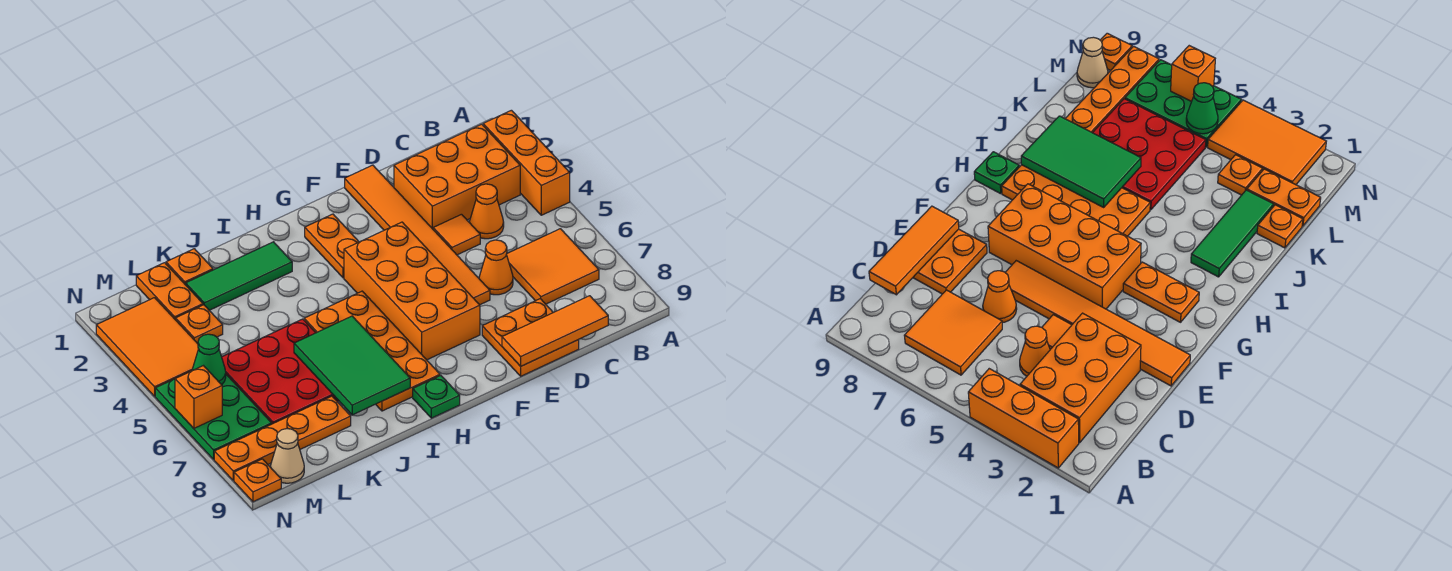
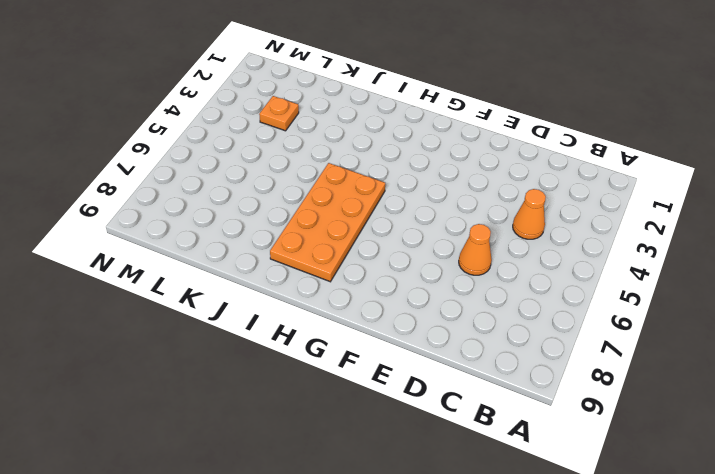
none -> orange 1x3 brick [483,110,570,215]
none -> orange 2x3 brick [394,124,520,229]
none -> orange 2x2 tile [506,229,599,304]

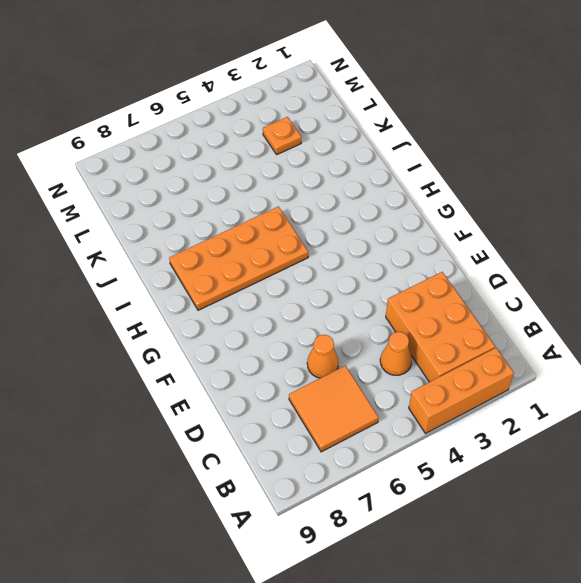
none -> orange 1x1 tile [433,214,480,255]
none -> orange 2x2 plate [482,299,579,376]
none -> orange 1x6 tile [345,165,490,305]

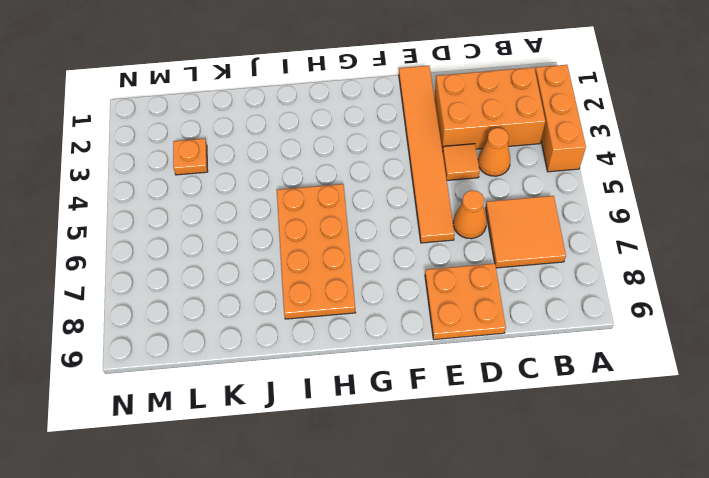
none -> orange 2x4 brick [344,222,480,360]
none -> orange 1x2 plate [305,214,359,278]
none -> green 1x1 plate [413,376,460,418]

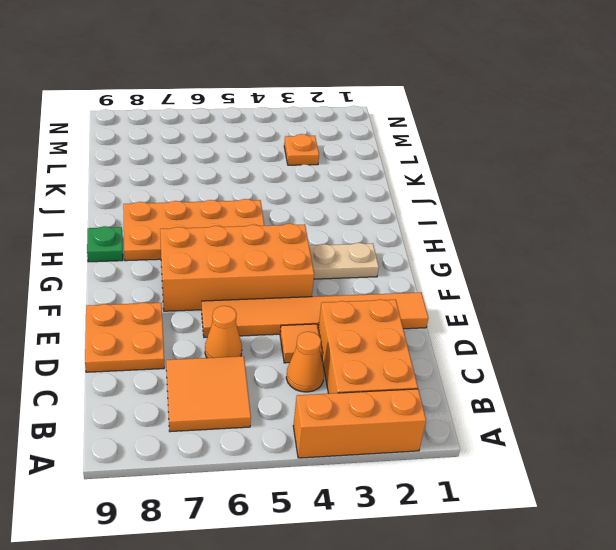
tan 1x2 plate [309,243,379,279] -> orange 1x2 plate [305,214,359,278]
none -> green 1x3 tile [186,242,292,310]
none -> red 3x3 plate [222,319,339,424]
none -> orange 1x1 plate [166,249,213,285]

